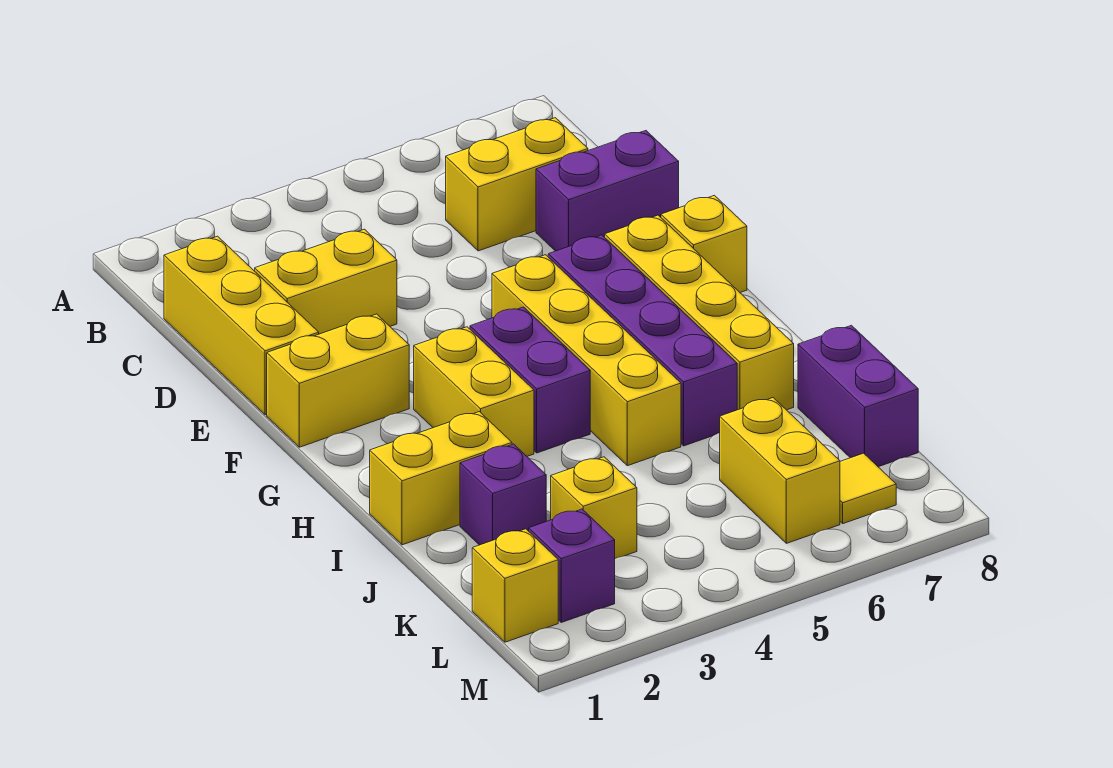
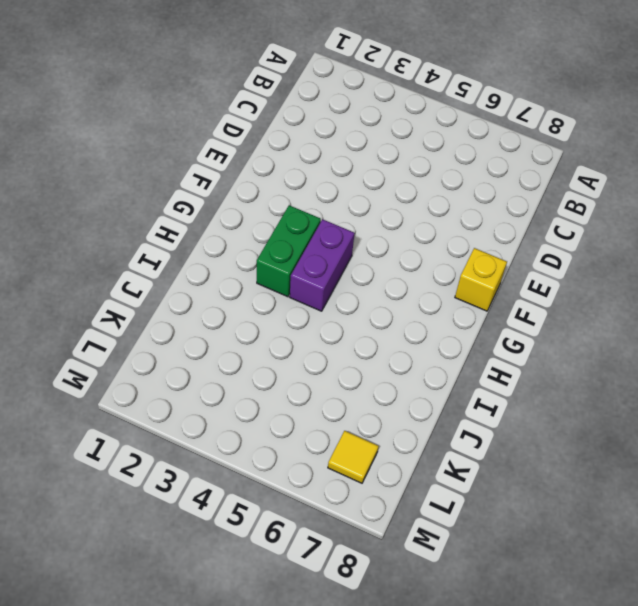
green 1x2 brick [257,205,321,297] -> yellow 1x2 brick [414,327,534,456]
none -> yellow 1x3 brick [164,236,319,415]
none -> yellow 1x2 brick [446,118,588,251]
none -> yellow 1x2 brick [255,229,397,334]

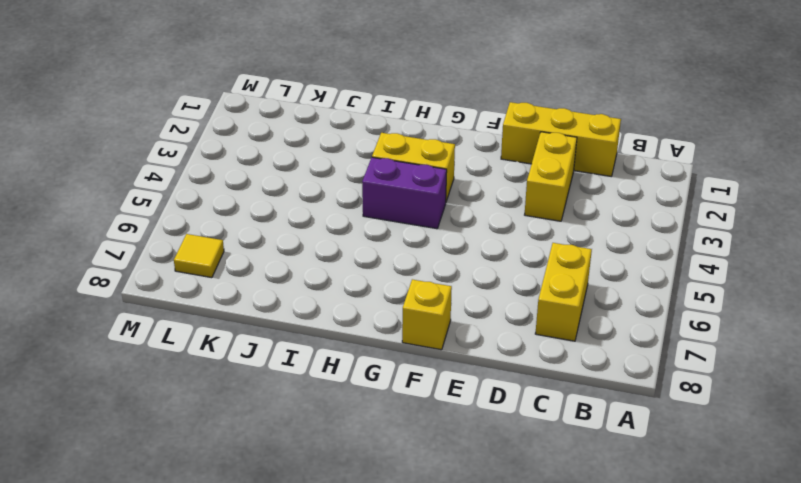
none -> purple 1x2 brick [536,131,679,251]
none -> yellow 1x2 brick [267,314,409,447]
none -> yellow 1x4 brick [492,255,681,466]

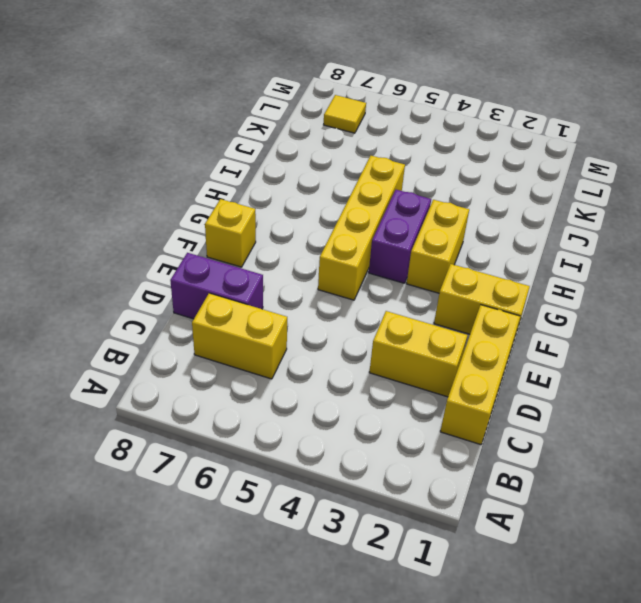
none -> purple 1x4 brick [548,235,737,446]
none -> yellow 1x4 brick [605,215,794,410]
none -> yellow 1x2 brick [370,412,512,545]

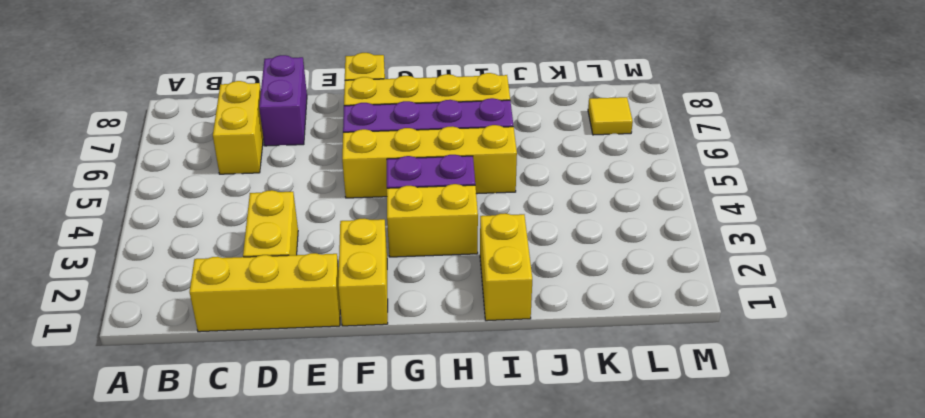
none -> purple 1x1 brick [460,444,546,545]
none -> purple 1x2 brick [798,325,918,467]
none -> yellow 1x1 brick [551,457,637,559]

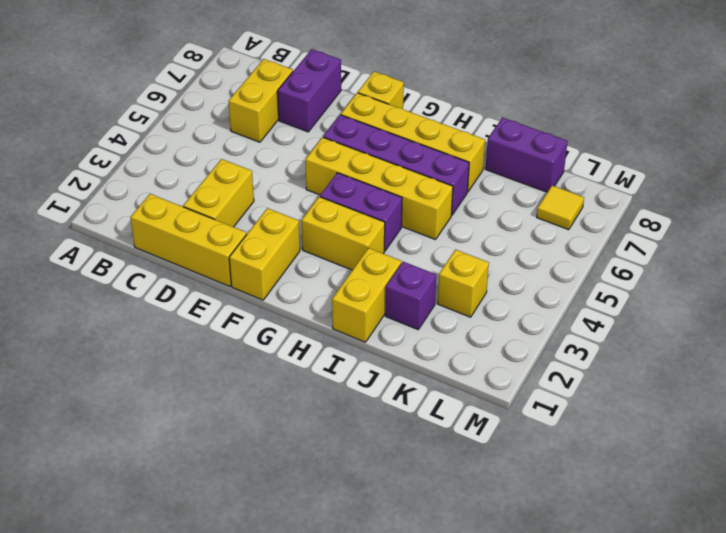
none -> yellow 1x2 brick [720,398,840,543]
none -> yellow 1x1 brick [472,529,558,642]
none -> purple 1x1 brick [529,509,615,622]

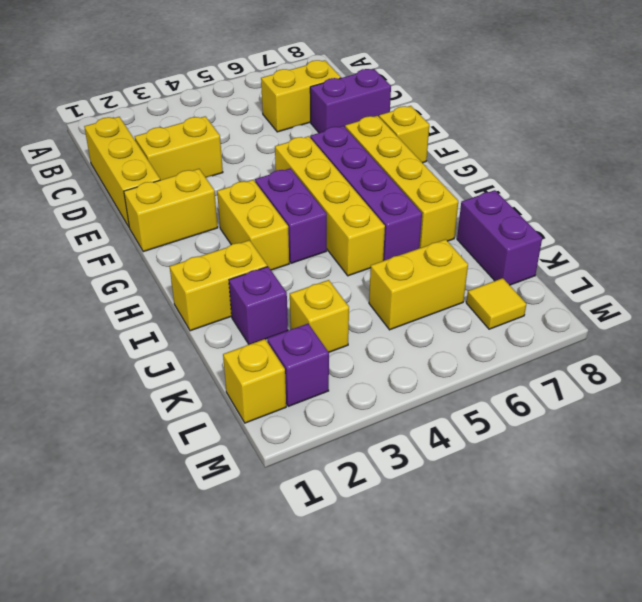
yellow 1x2 brick [369,239,468,330] -> yellow 1x2 brick turned to [720,398,840,543]

